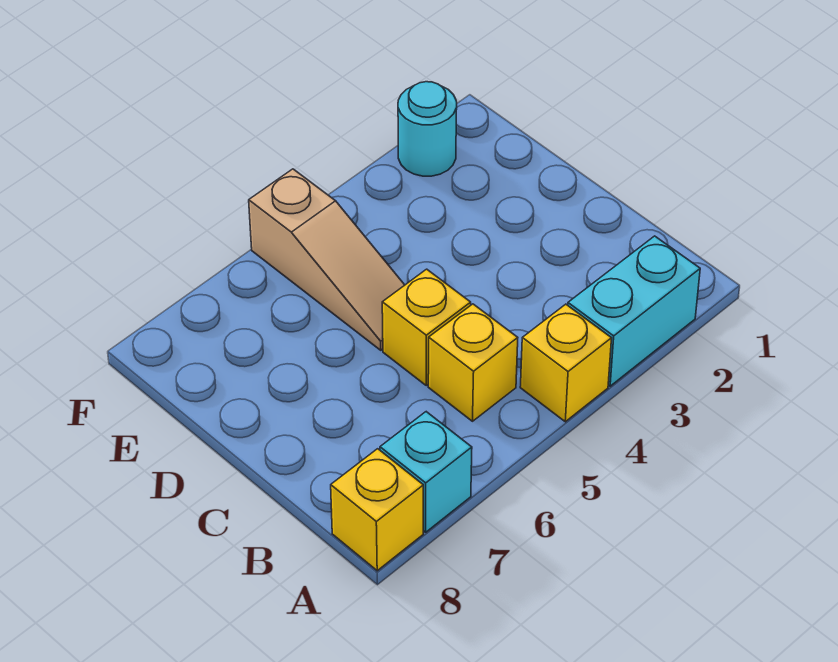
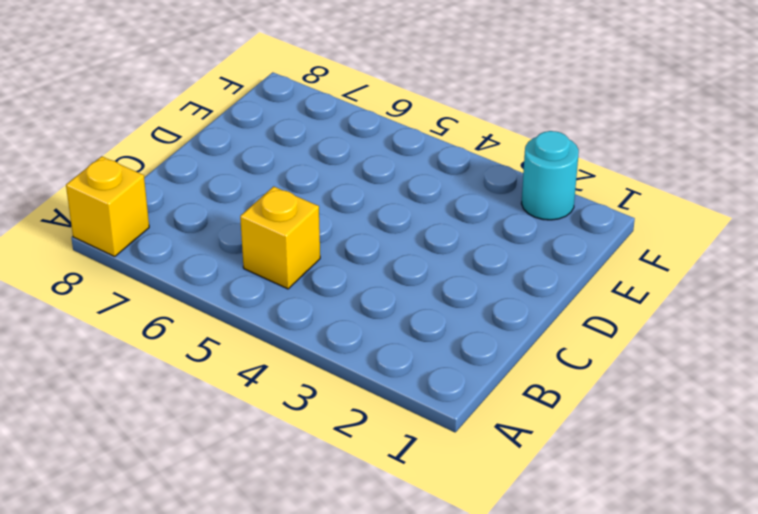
none -> cyan 1x2 brick [568,236,700,386]
none -> yellow 1x1 brick [520,304,612,422]

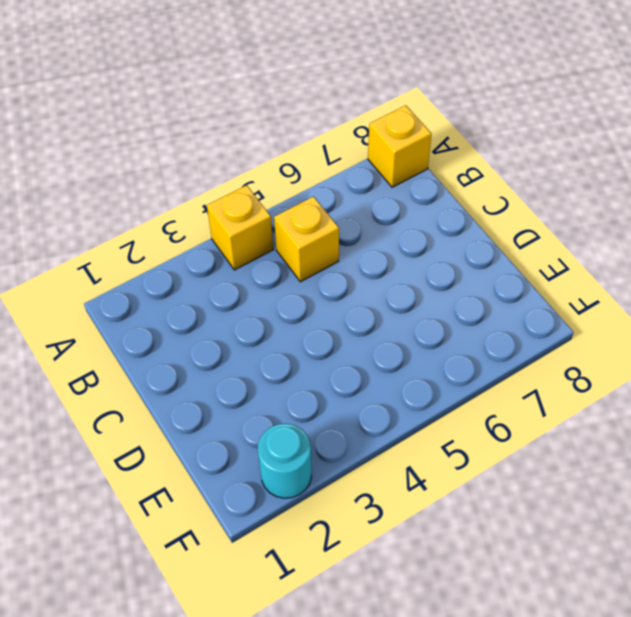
none -> cyan 1x2 brick [568,236,700,386]
none -> cyan 1x1 brick [380,412,472,532]

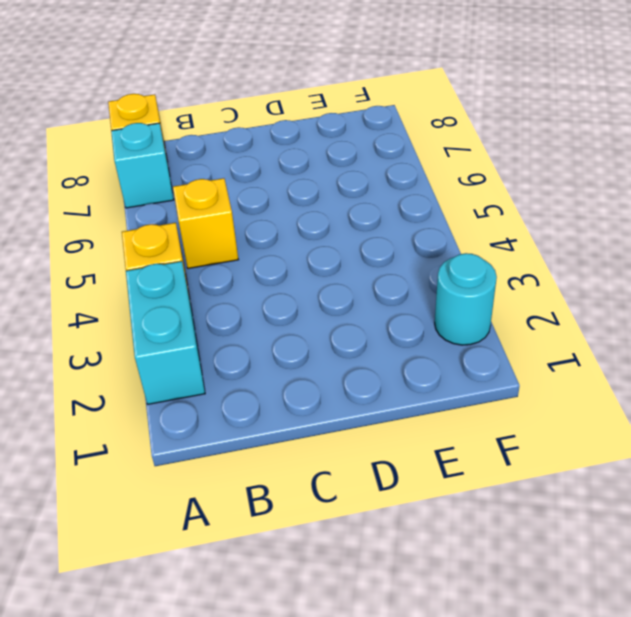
none -> yellow 1x1 brick [382,269,471,385]
none -> tan 1x3 slope [249,169,404,350]

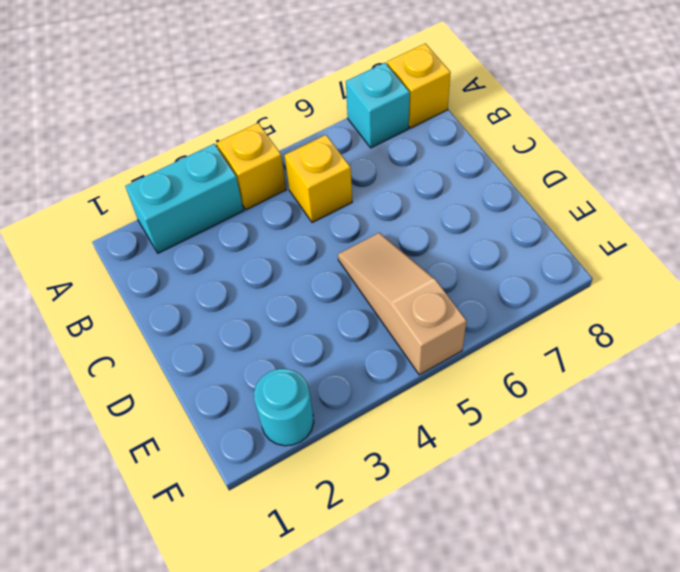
none -> yellow 1x1 brick [382,269,471,385]

